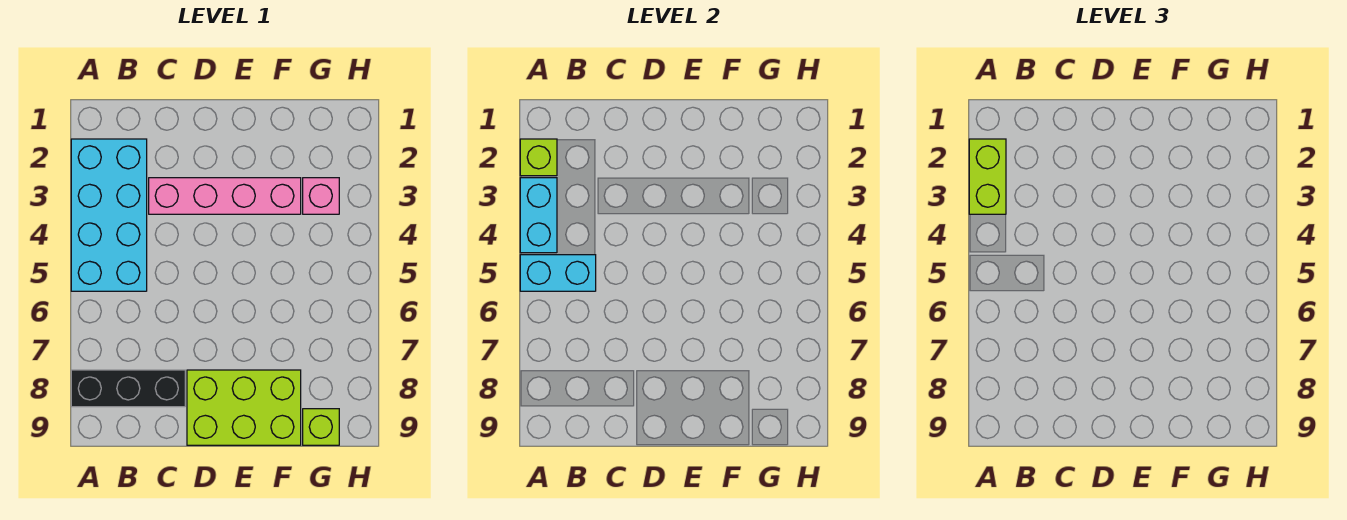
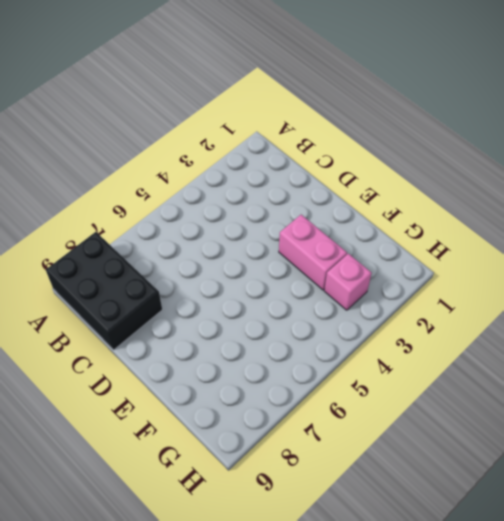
black 2x3 brick [46,232,162,350] -> black 1x3 brick [71,370,185,407]
pink 1x2 brick [279,215,347,290] -> pink 1x4 brick [149,178,301,214]
none -> cyan 2x4 brick [71,139,147,291]
none -> lime 2x3 brick [187,370,301,445]

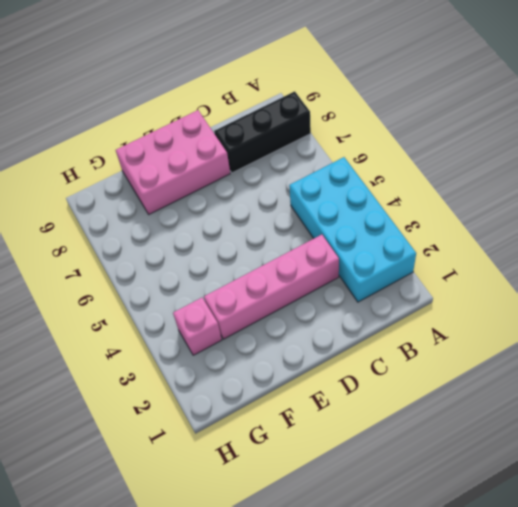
pink 2x3 brick [116,110,230,214] -> lime 2x3 brick [187,370,301,445]
none -> lime 1x1 brick [303,409,339,445]
none -> lime 1x1 brick [520,139,557,176]

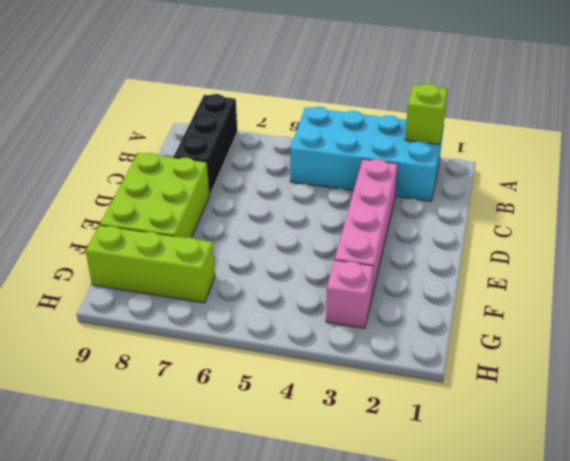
lime 1x3 brick [86,225,215,303] -> lime 1x1 brick [303,409,339,445]
none -> cyan 1x2 brick [520,178,557,253]
none -> cyan 1x2 brick [520,255,596,291]

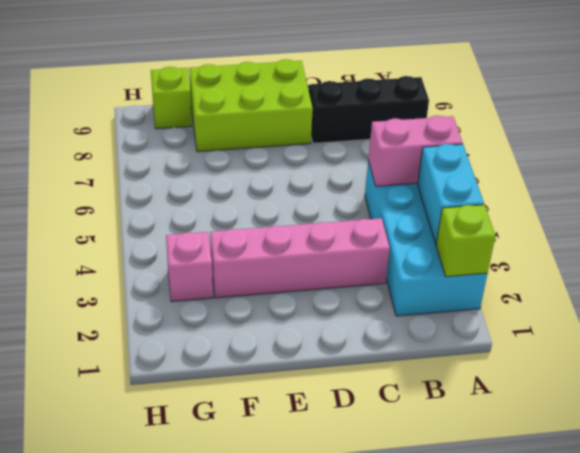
pink 1x2 brick [368,115,463,186] -> cyan 1x2 brick [520,255,596,291]
none -> lime 1x2 brick [969,139,1006,214]

